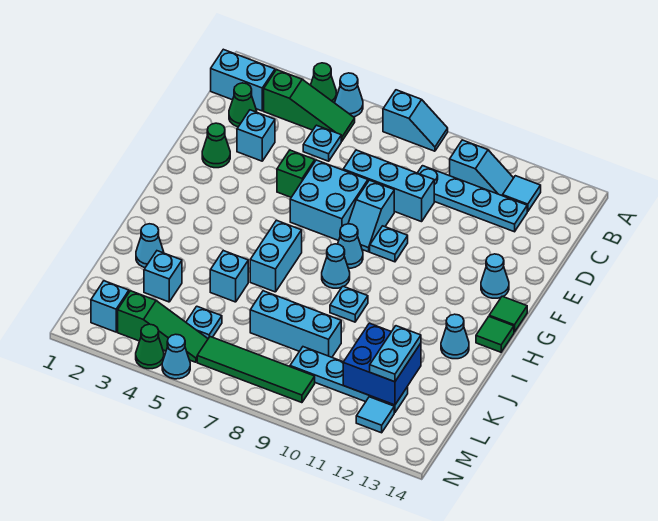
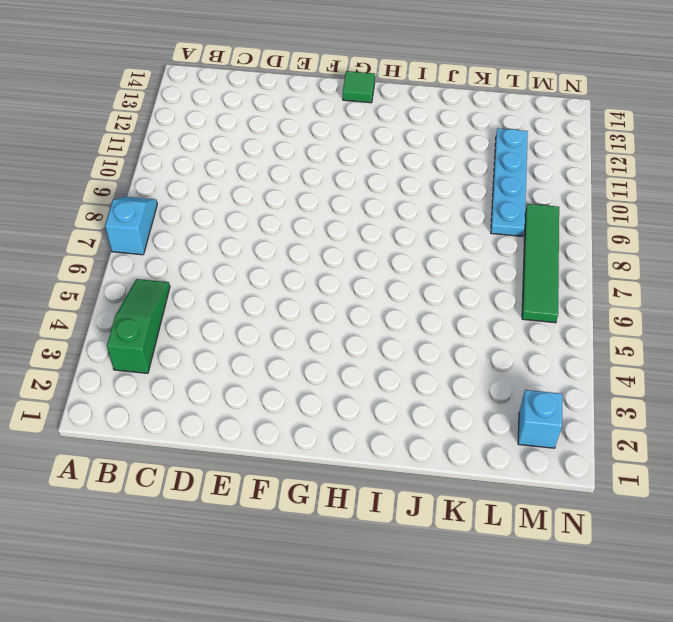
none -> green 1x1 cone [311,63,336,102]
none -> cyan 1x1 cone [335,73,363,117]
none -> cyan 1x2 brick [211,49,275,111]
none -> cyan 1x2 slope [450,140,513,196]

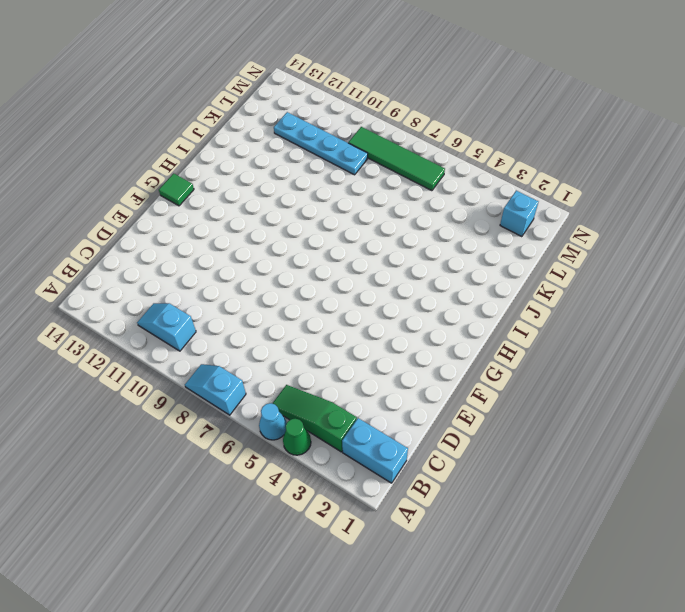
none -> cyan 1x1 tile [503,176,541,212]
none -> green 1x1 cone [229,83,257,127]
none -> cyan 1x1 plate [303,125,341,161]
none -> cyan 1x4 plate [418,166,527,232]

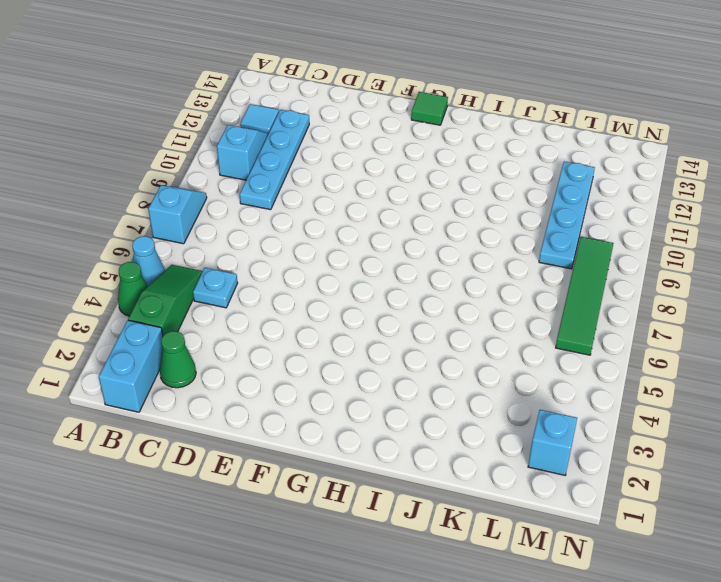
none -> cyan 1x1 brick [237,110,275,161]
none -> cyan 1x3 brick [343,150,434,222]
none -> green 1x1 cone [202,123,230,168]
none -> green 1x1 brick [277,150,315,197]

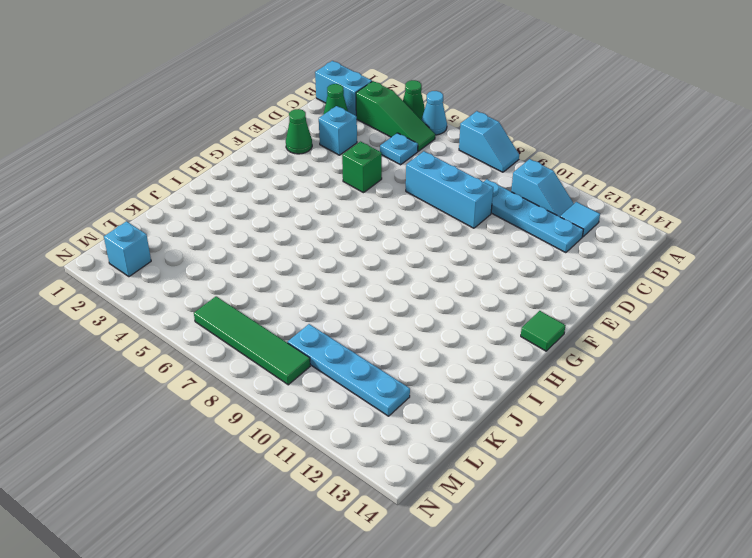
none -> cyan 2x2 brick [290,160,368,241]
none -> cyan 1x2 slope [348,180,394,252]
none -> cyan 1x1 plate [370,226,408,262]
none -> cyan 1x1 cone [481,254,509,298]

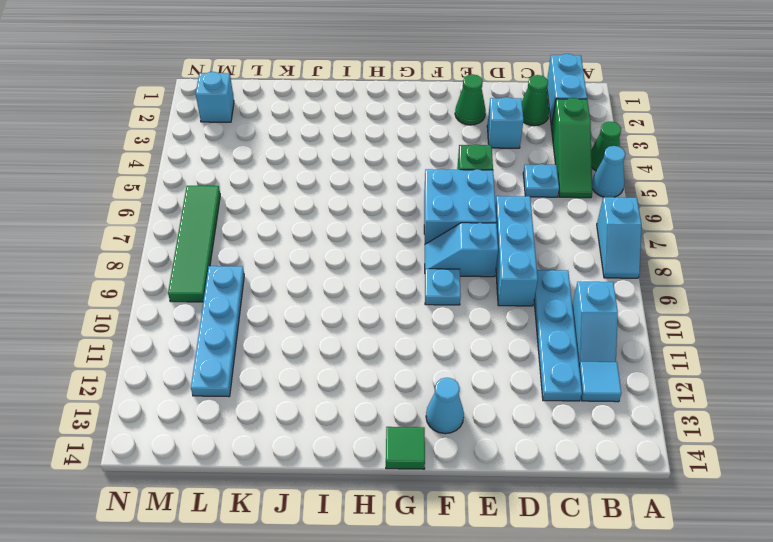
none -> cyan 1x1 cone [338,224,363,268]
none -> cyan 1x2 brick [250,220,302,292]
none -> cyan 1x1 cone [322,244,350,288]
none -> green 1x1 tile [476,317,514,352]

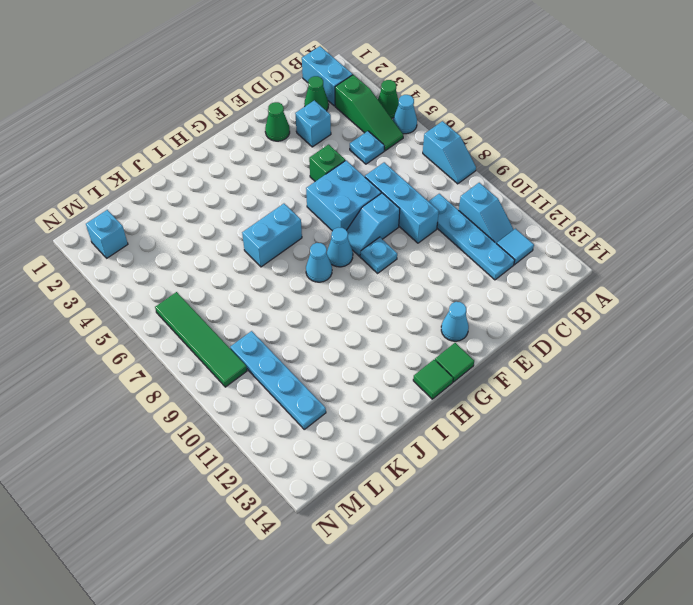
none -> cyan 1x1 plate [330,286,368,322]
none -> cyan 1x1 cone [441,314,469,359]
none -> cyan 1x1 cone [136,224,164,267]
none -> cyan 1x1 brick [210,250,248,302]

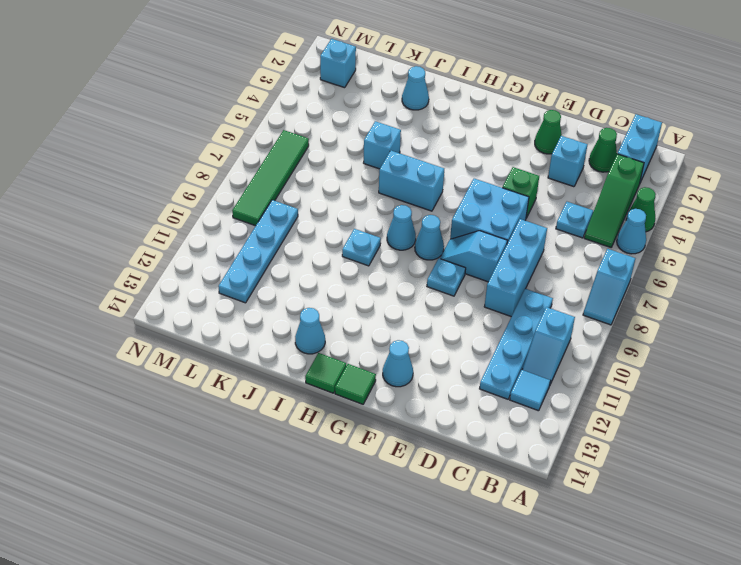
none -> cyan 1x1 brick [144,251,182,302]
none -> cyan 1x3 brick [250,291,341,357]
none -> cyan 1x1 plate [186,306,222,338]
none -> green 1x3 slope [118,291,208,362]

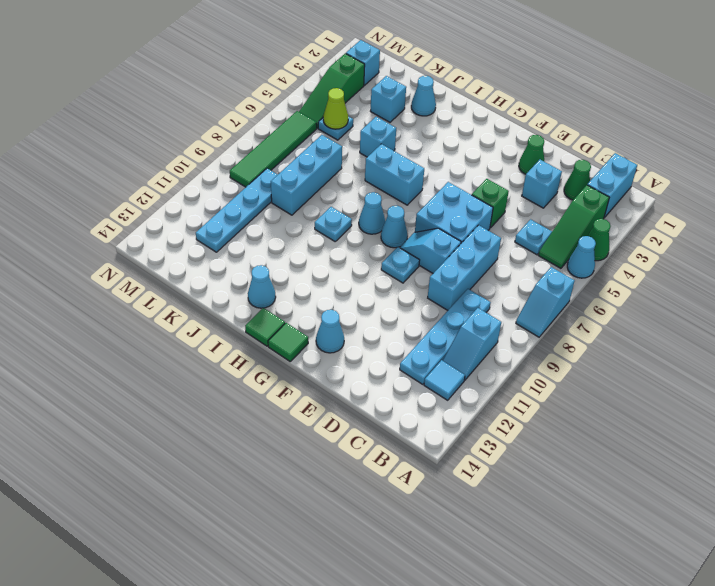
lime 1x1 cone [323,88,348,129] -> none
none -> cyan 1x1 tile [356,397,394,433]
none -> green 1x1 cone [136,324,164,369]
none -> cyan 1x1 cone [162,334,190,379]
none -> blue 2x2 brick [343,323,421,405]

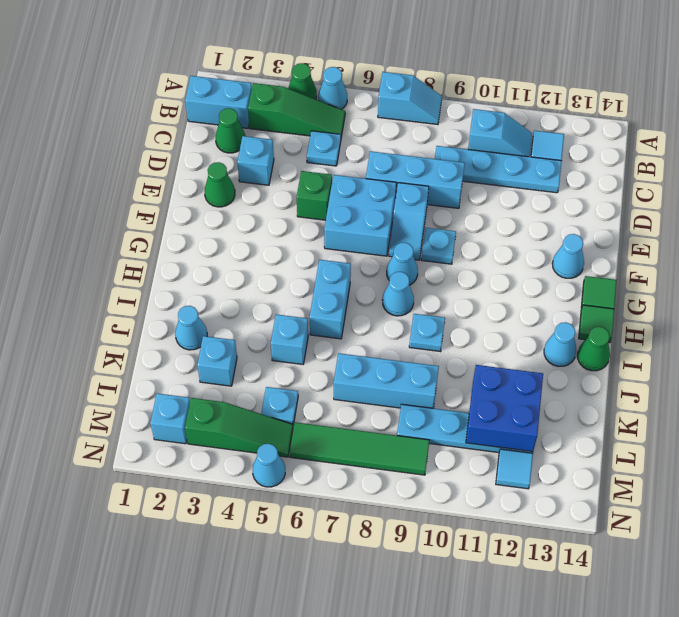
green 1x1 cone [577,327,610,371] -> green 1x1 cone moved to [136,324,164,369]
none -> cyan 1x2 plate [370,326,421,382]

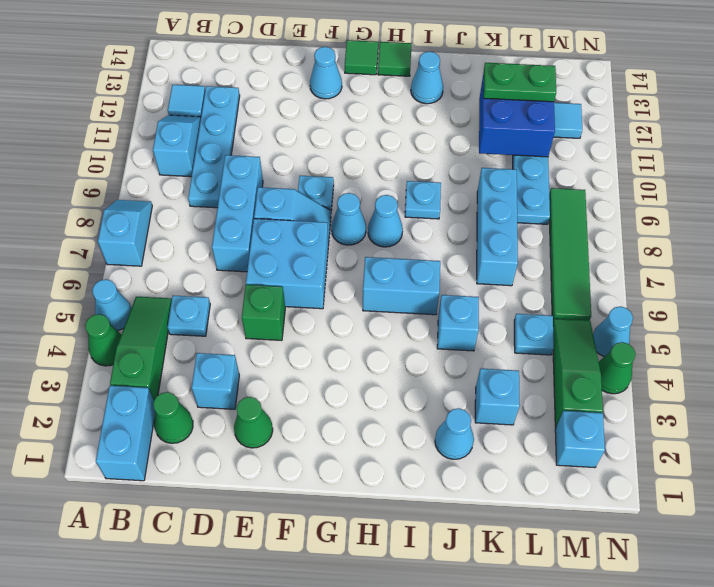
green 1x2 plate [483,63,556,102] -> cyan 1x2 plate [370,326,421,382]

